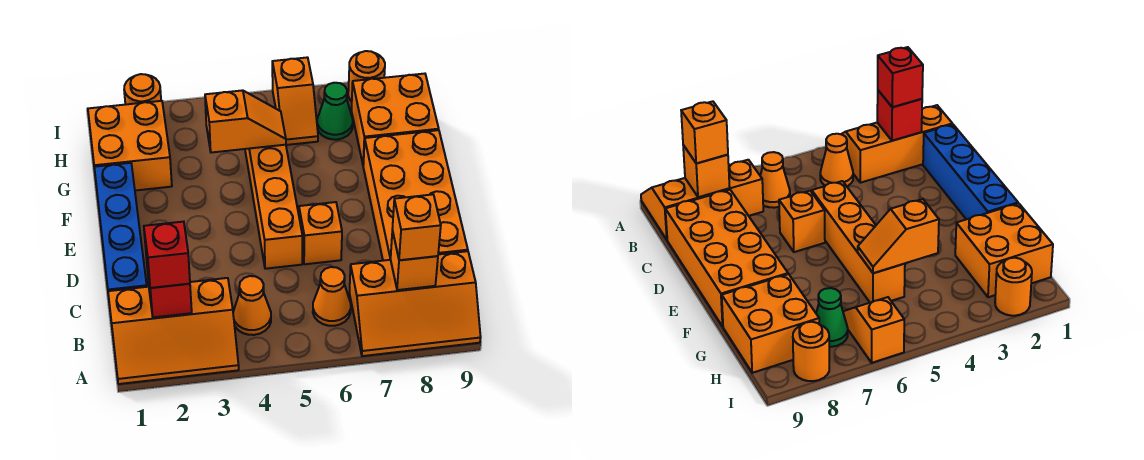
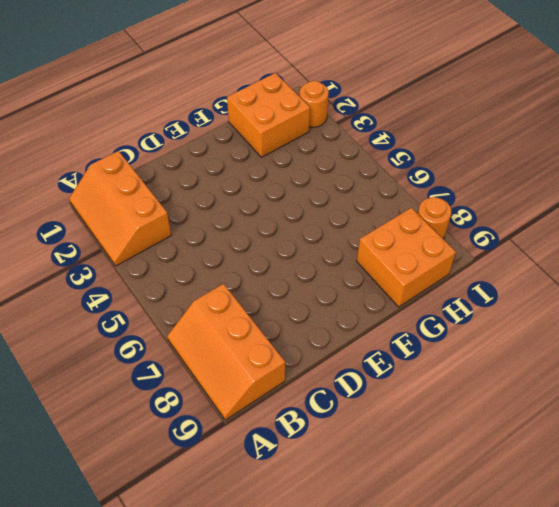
none -> orange 1x1 cone [233,276,271,335]
none -> orange 1x1 cone [313,267,351,326]
none -> blue 1x4 brick [94,163,147,291]

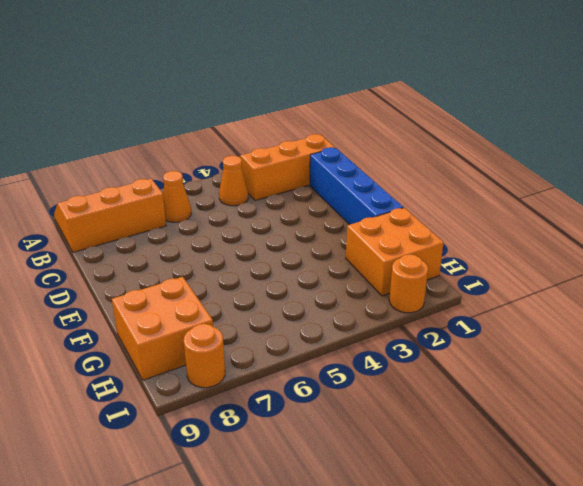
none -> orange 2x4 brick [363,130,468,261]
none -> orange 1x4 brick [245,145,302,269]
none -> orange 1x1 brick [299,202,342,264]

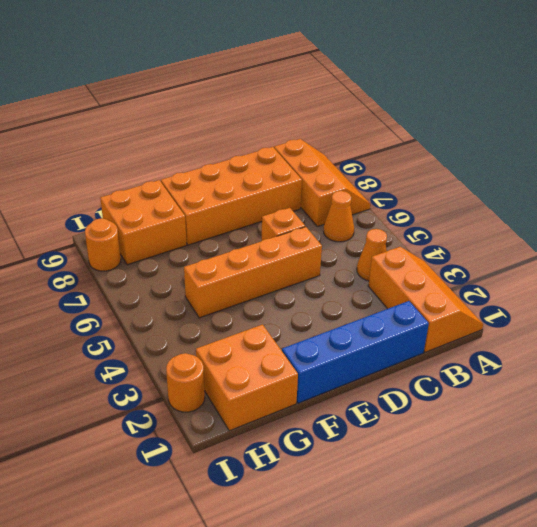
none -> orange 1x2 slope [272,57,318,145]
none -> green 1x1 cone [317,83,353,140]
none -> red 1x1 brick [146,258,192,317]

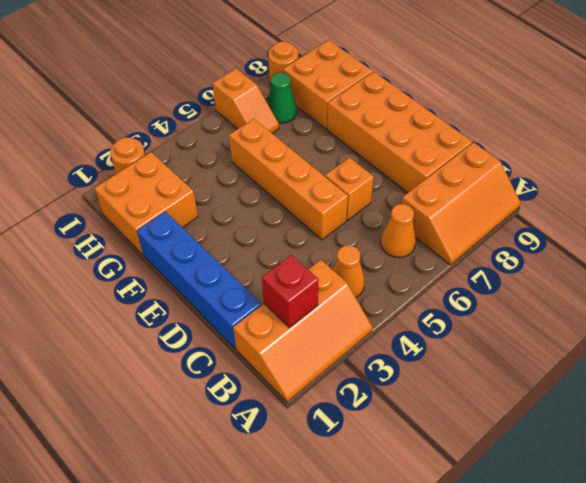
none -> orange 1x1 brick [390,231,438,290]
none -> orange 1x2 slope [205,90,286,153]
none -> red 1x1 brick [144,222,190,288]

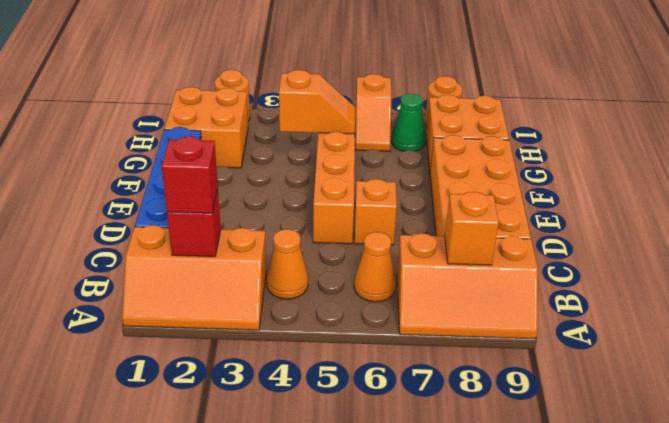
none -> orange 1x1 brick [392,194,441,260]

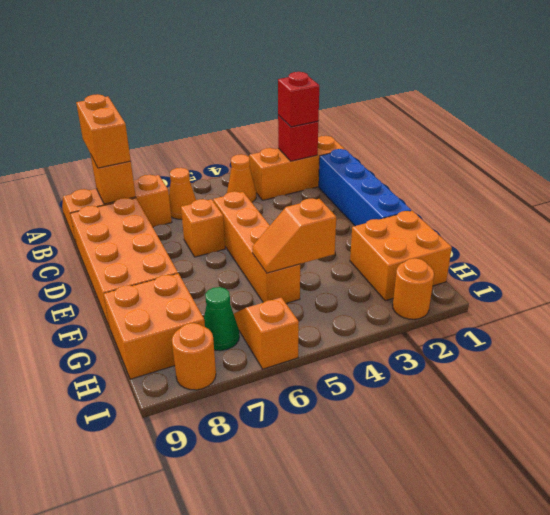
orange 1x2 brick [76,94,131,168] -> orange 1x1 brick [392,194,441,260]

